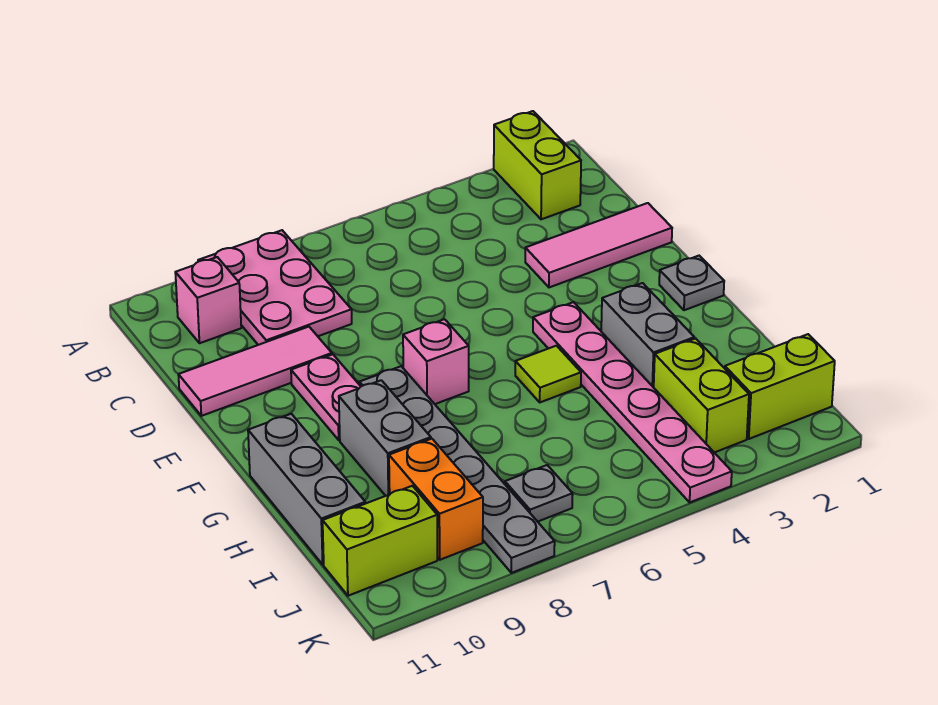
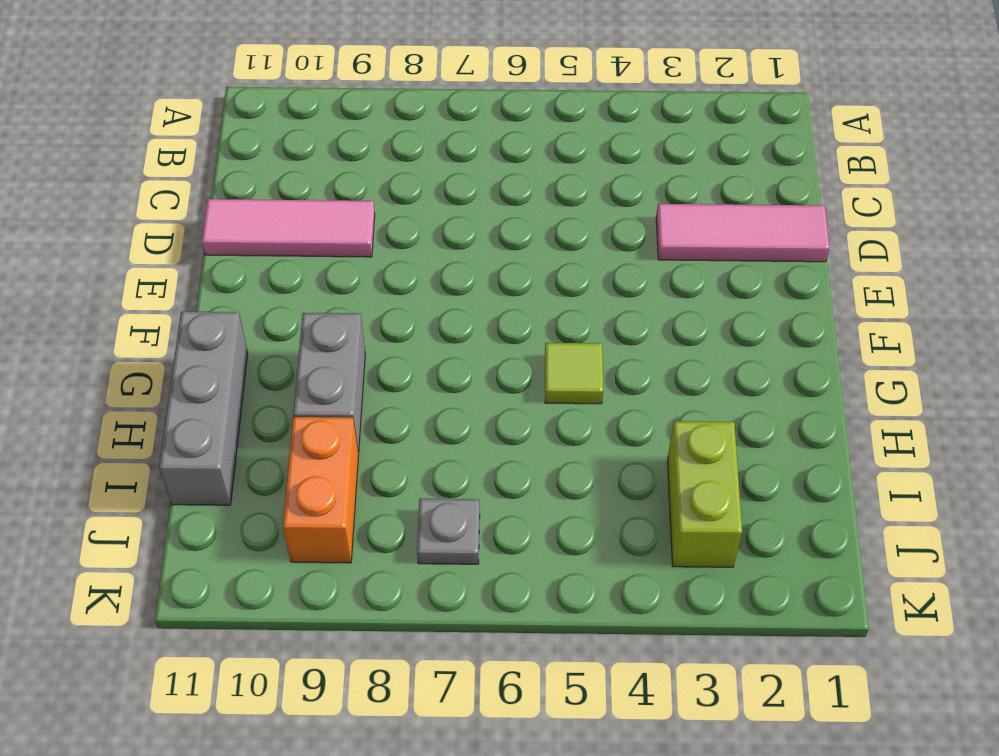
none -> lime 1x2 brick [494,111,581,219]
none -> pink 2x3 plate [198,230,352,345]
none -> pink 1x1 brick [175,257,241,343]

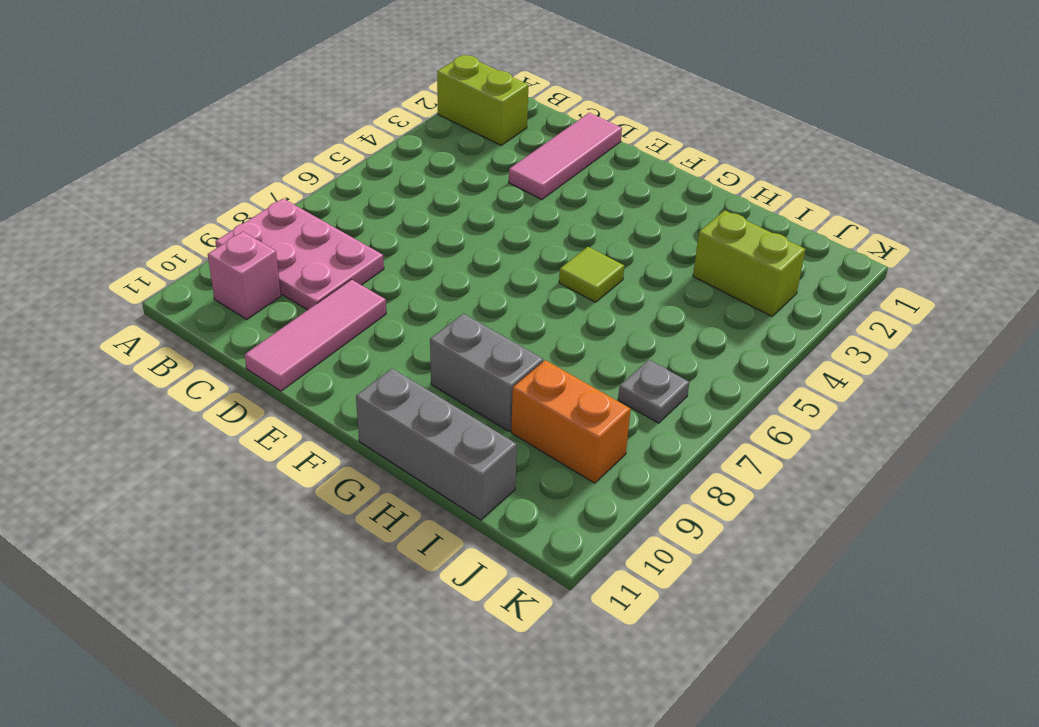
none -> pink 1x2 plate [291,354,361,440]
none -> grey 1x1 plate [659,256,724,310]
none -> pink 1x6 plate [533,302,732,502]

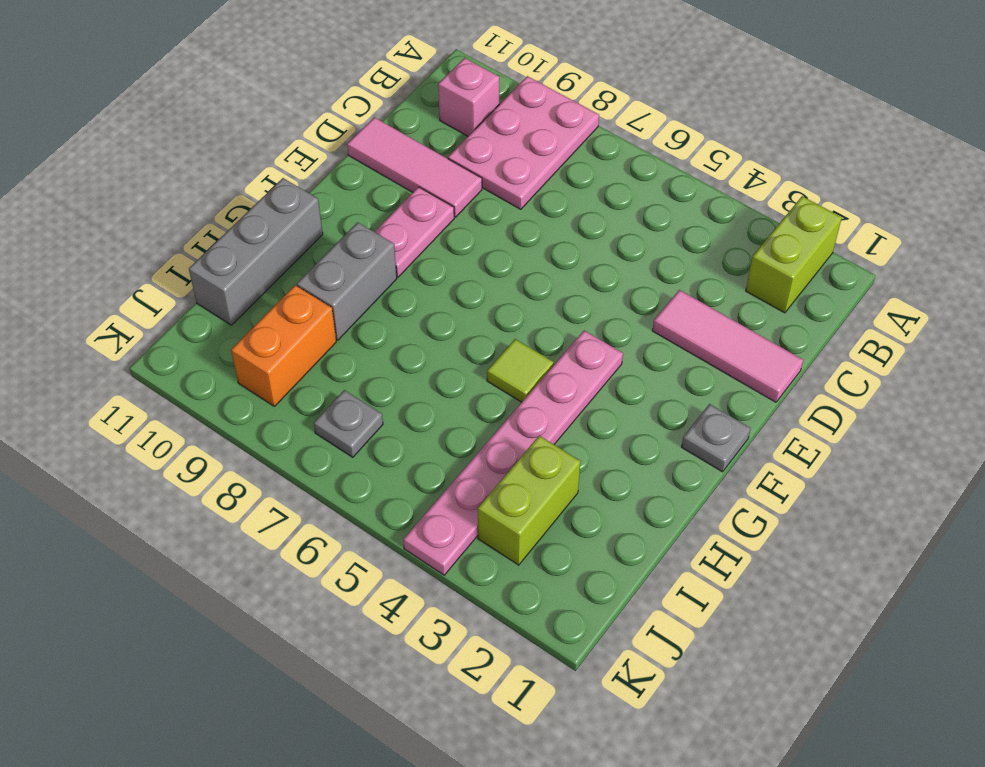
none -> pink 1x1 brick [403,319,469,404]
none -> grey 1x6 plate [359,366,555,573]
none -> grey 1x2 brick [601,283,694,388]

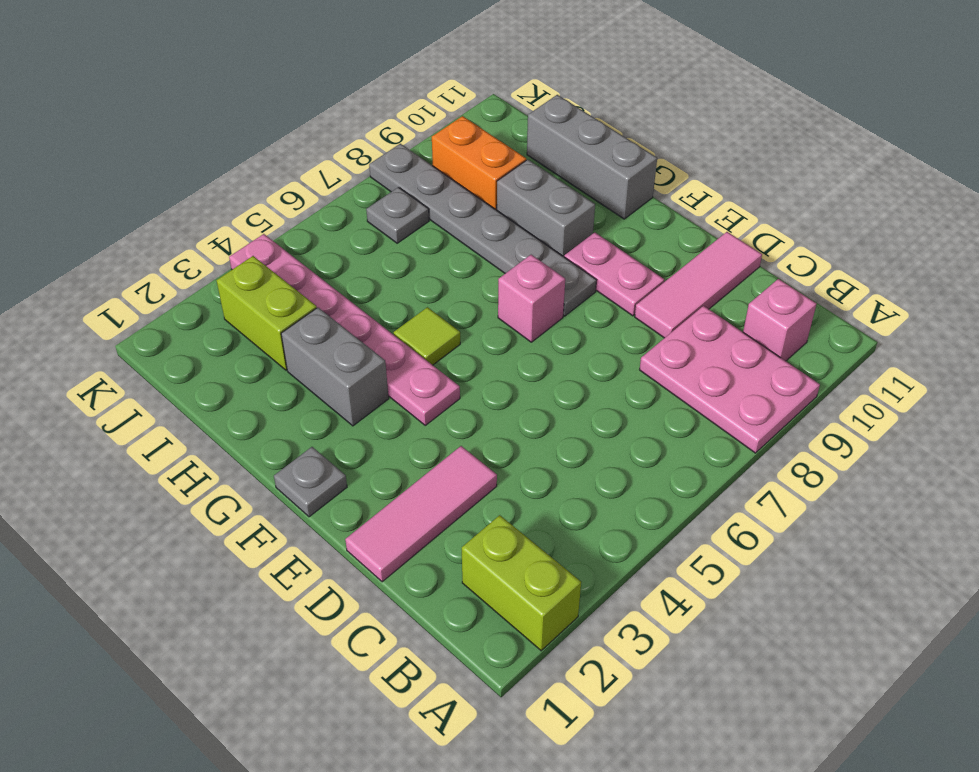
none -> lime 1x2 brick [725,334,835,439]
none -> lime 1x2 brick [323,486,437,596]

